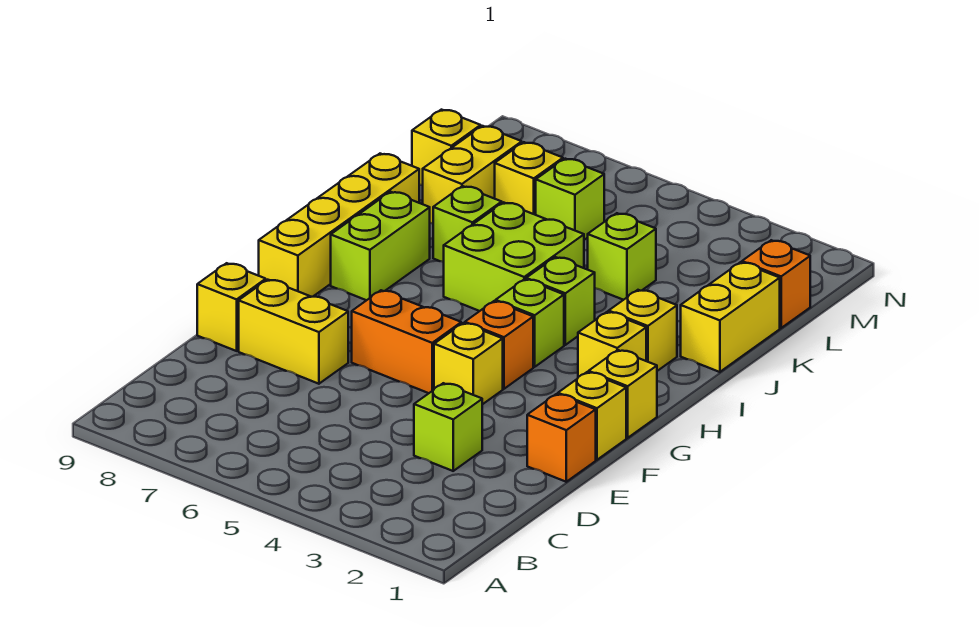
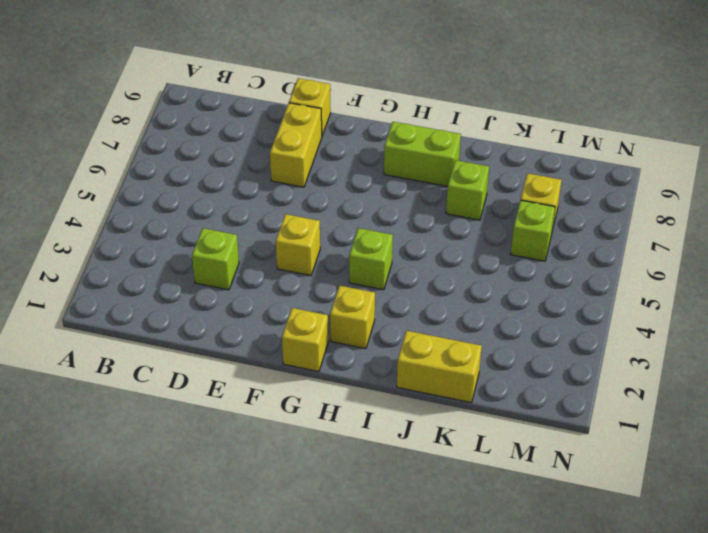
none -> orange 1x1 brick [527,394,596,482]
none -> yellow 1x1 brick [558,372,626,460]
none -> orange 1x2 brick [352,290,461,393]

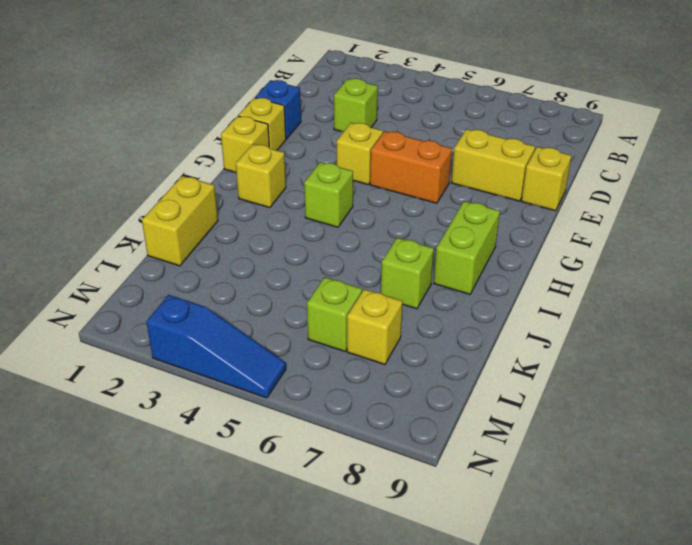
blue 1x1 brick [255,80,301,139] -> orange 1x1 brick [527,394,596,482]
blue 1x3 slope [146,295,286,398] -> none
none -> orange 1x1 brick [465,301,533,389]
none -> yellow 1x4 brick [259,154,419,297]
none -> yellow 1x1 brick [609,290,677,371]

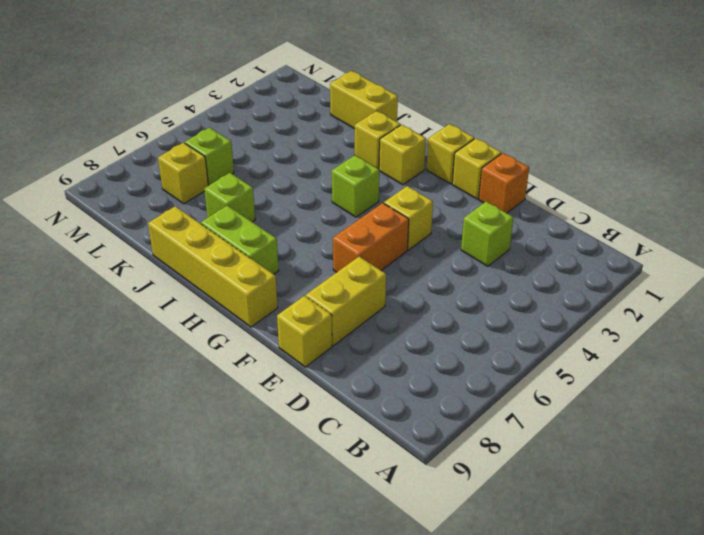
none -> orange 1x1 brick [465,301,533,389]
none -> lime 1x1 brick [526,257,595,345]
none -> lime 2x2 brick [444,202,584,311]

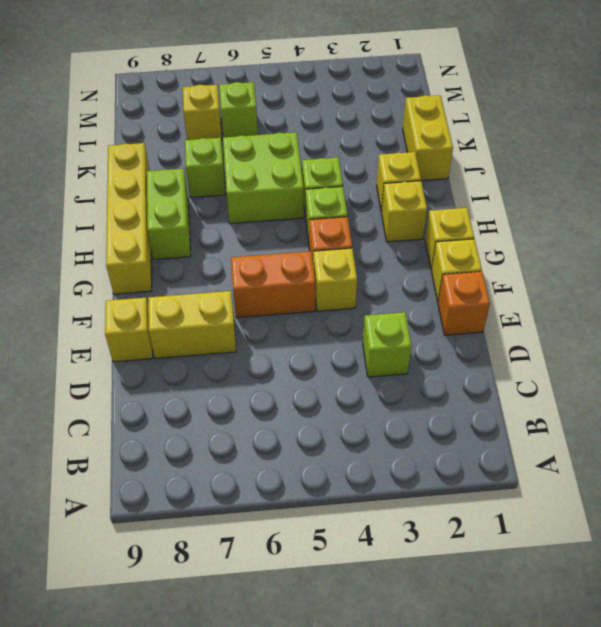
none -> lime 1x1 brick [588,213,656,300]
none -> yellow 1x2 brick [423,126,522,223]
none -> orange 1x1 brick [742,240,810,328]

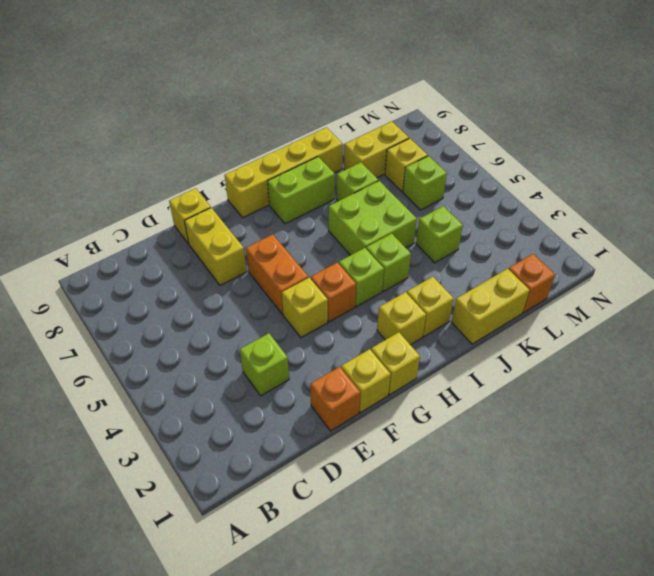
none -> yellow 1x1 brick [412,110,481,185]

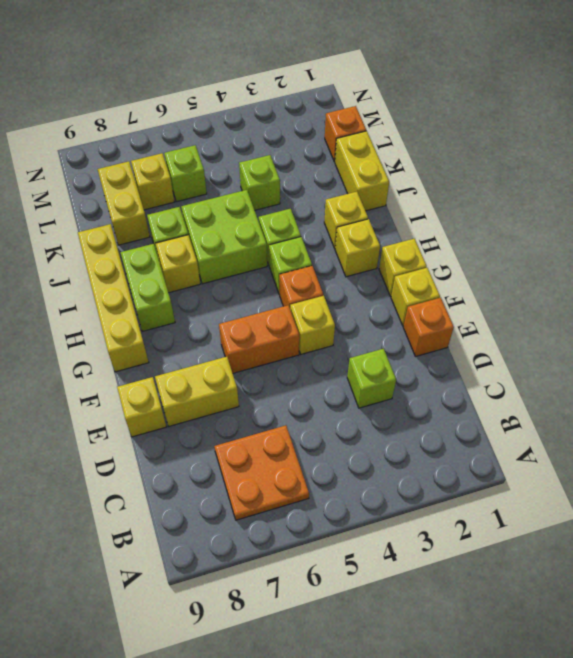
orange 2x2 plate [214,425,309,520] -> none
yellow 1x1 brick [155,235,200,293] -> yellow 1x1 brick moved to [412,110,481,185]

